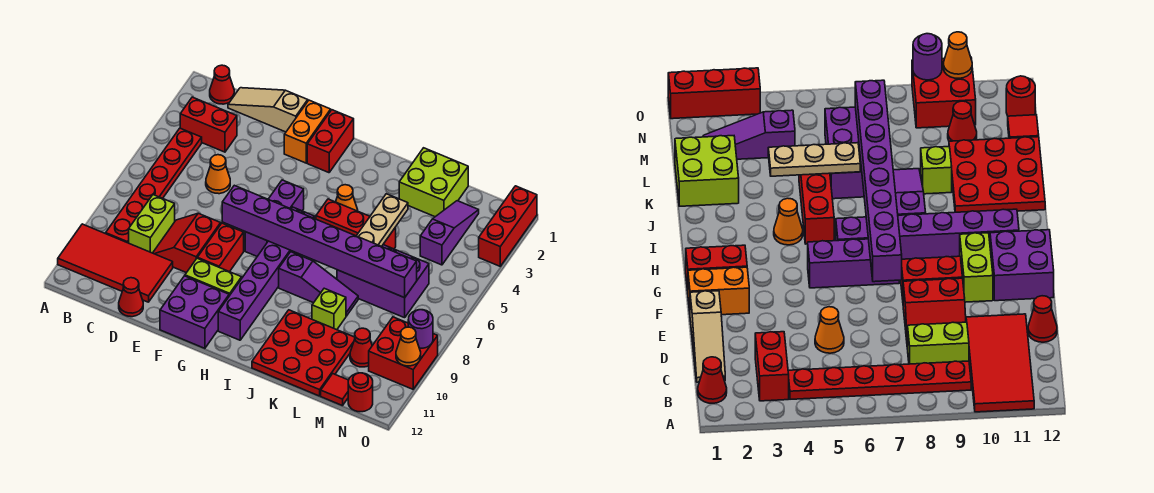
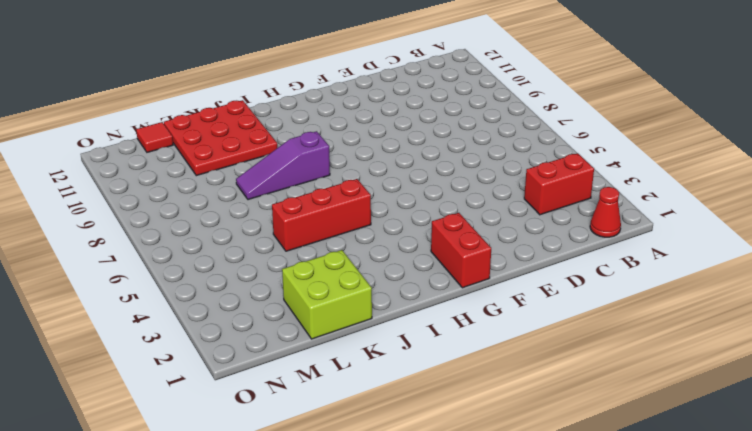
none -> red 2x4 tile [58,224,173,302]
none -> red 1x6 plate [106,128,202,243]
none -> tan 1x3 slope [228,88,308,132]
none -> lime 1x2 brick [129,195,175,253]

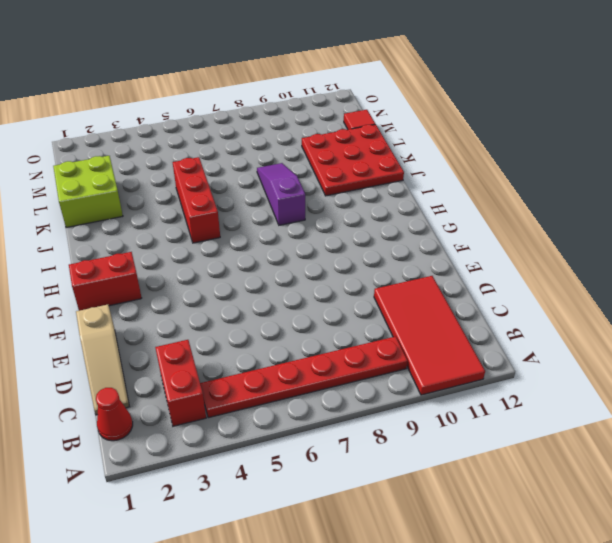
none -> lime 1x2 brick [129,195,175,253]
none -> orange 1x1 cone [206,155,230,194]
none -> red 2x2 slope [153,213,221,273]
none -> red 1x1 cone [119,278,143,317]

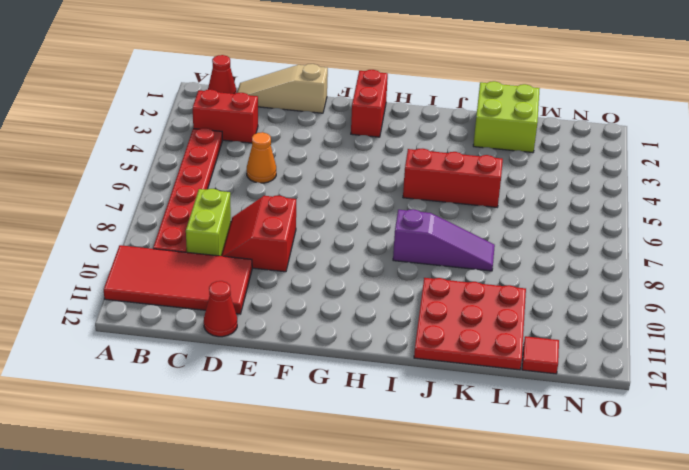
none -> orange 1x2 brick [284,100,331,163]
none -> red 1x2 brick [198,223,244,272]
none -> lime 1x2 brick [185,258,242,296]
none -> purple 2x2 brick [160,276,229,348]

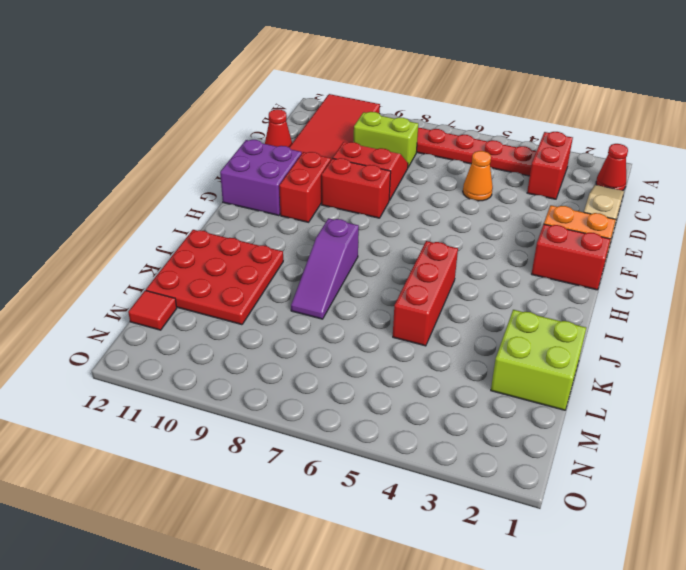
red 1x2 brick [279,152,331,222] -> lime 1x2 brick [185,258,242,296]
none -> purple 1x3 brick [245,180,304,256]
none -> purple 1x6 brick [218,207,314,340]
none -> orange 1x1 cone [336,185,358,211]
none -> purple 2x3 brick [337,245,429,318]

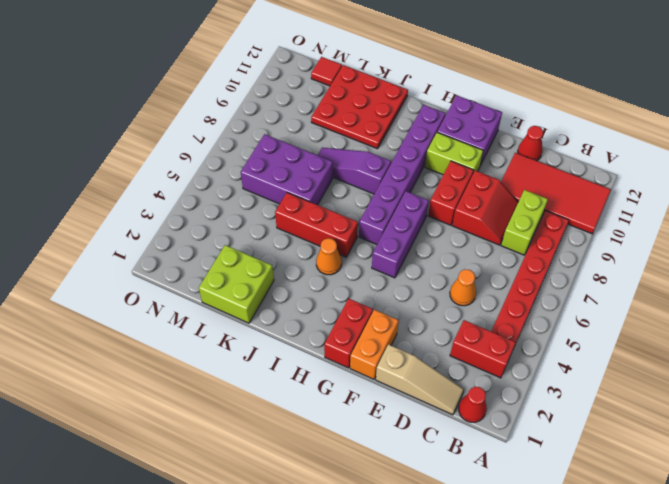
none -> lime 1x1 brick [312,288,346,330]
none -> purple 1x3 slope [420,201,479,265]
none -> red 1x1 cone [350,328,372,367]
none -> red 2x2 brick [369,317,438,389]

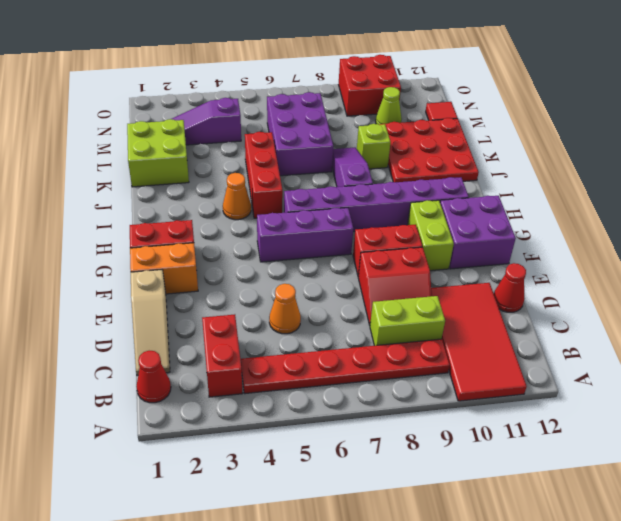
lime 1x1 cone [376,87,402,125] -> red 1x1 cone [350,328,372,367]
none -> red 1x1 round brick [348,373,373,412]
none -> red 1x3 brick [479,186,537,266]
none -> purple 1x8 brick [222,185,417,298]
none -> tan 1x3 plate [357,194,408,246]

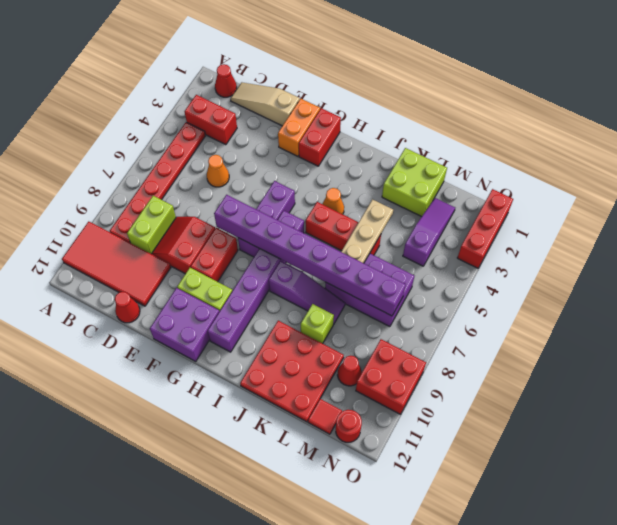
none -> purple 1x1 round brick [408,310,433,348]
none -> orange 1x1 cone [396,327,421,366]

